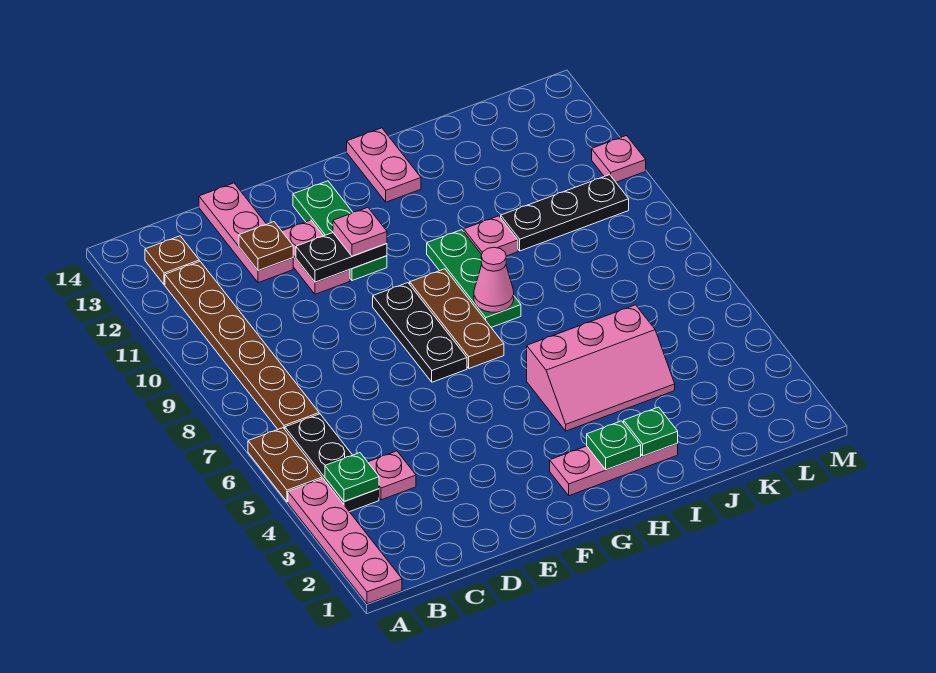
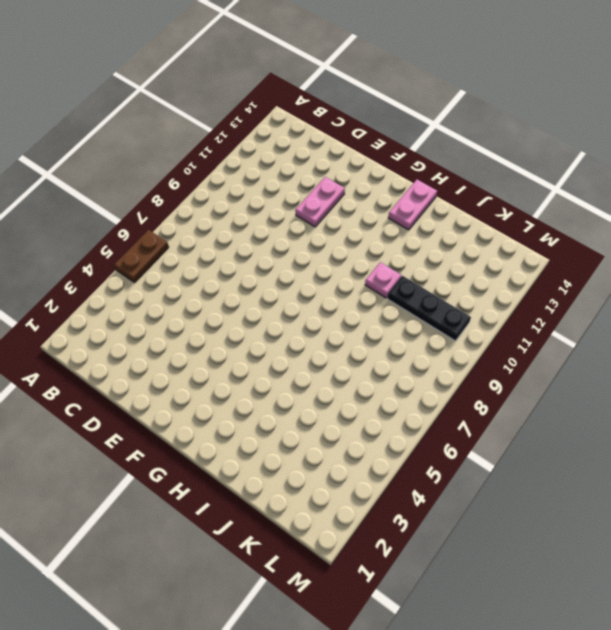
none -> pink 1x4 plate [288,479,402,604]
none -> black 1x3 plate [285,414,379,512]
none -> brown 1x6 plate [165,261,319,429]

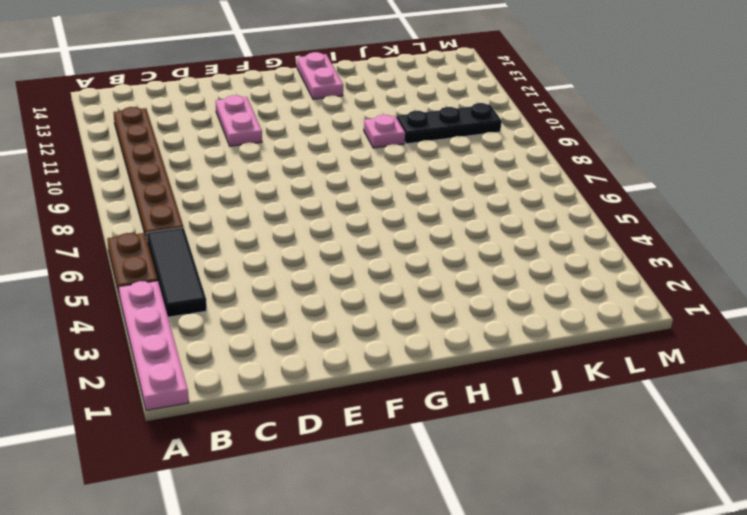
black 1x3 tile [147,228,207,317] -> black 1x3 plate [285,414,379,512]
none -> brown 1x1 plate [145,236,199,285]
none -> pink 1x1 plate [368,451,416,500]
none -> pink 1x3 plate [199,183,293,283]

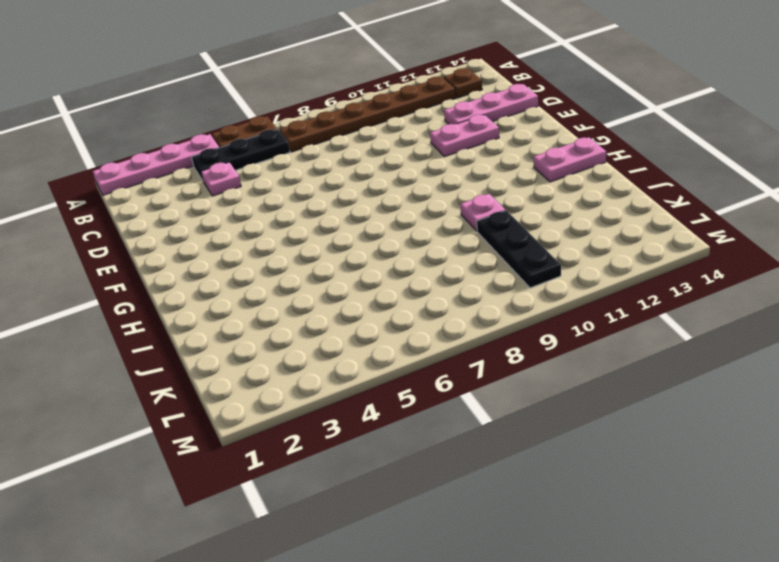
none -> black 1x3 plate [373,283,467,382]
none -> green 1x3 plate [293,181,387,281]
none -> pink 1x3 plate [550,444,678,496]

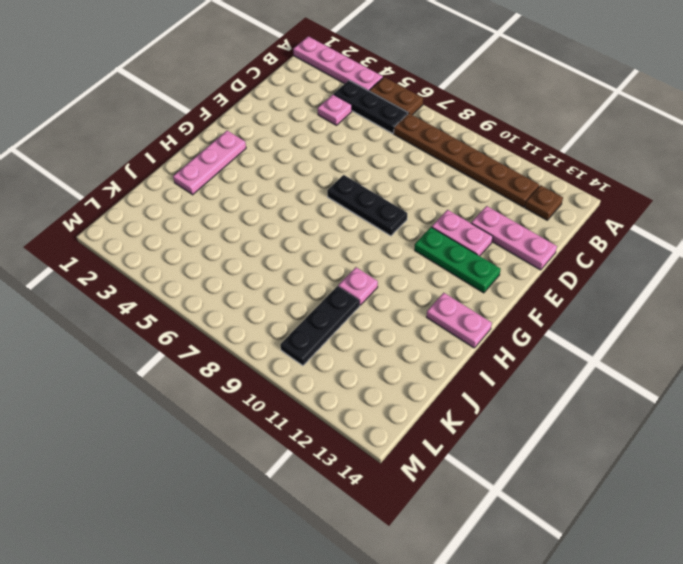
none -> brown 1x3 plate [410,269,504,368]
none -> pink 2x3 slope [527,305,675,431]
none -> green 1x3 plate [427,230,521,327]

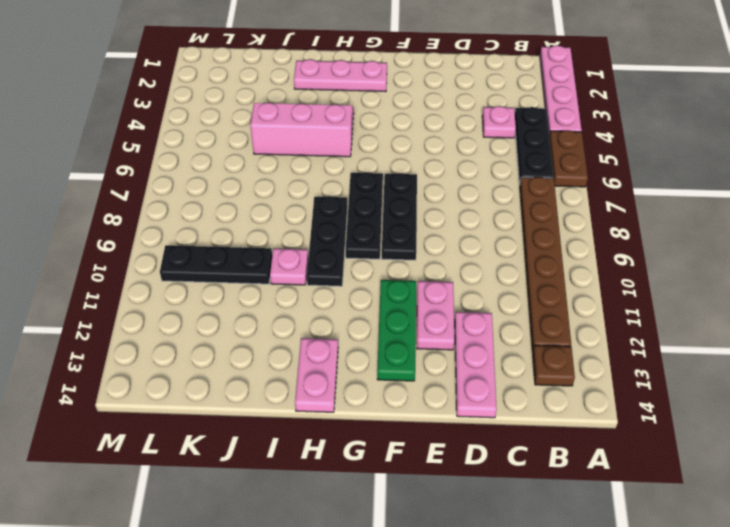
black 1x3 plate [346,172,383,259] -> brown 1x3 plate [410,269,504,368]
black 1x3 plate [307,196,347,286] -> green 1x3 plate [427,230,521,327]
none -> pink 1x1 plate [592,136,646,182]
none -> green 1x1 plate [325,453,379,502]
none -> brown 1x1 plate [239,222,293,270]

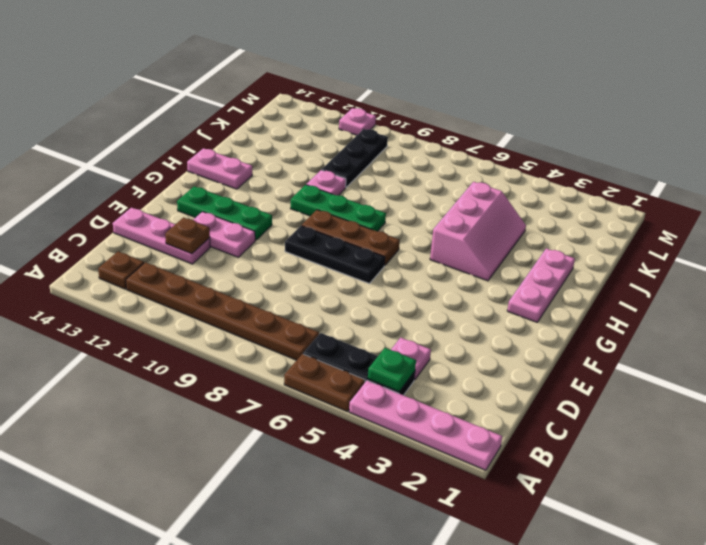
none -> black 1x2 plate [296,233,387,282]
none -> green 1x1 plate [587,421,641,470]
none -> pink 1x1 cone [474,247,514,312]

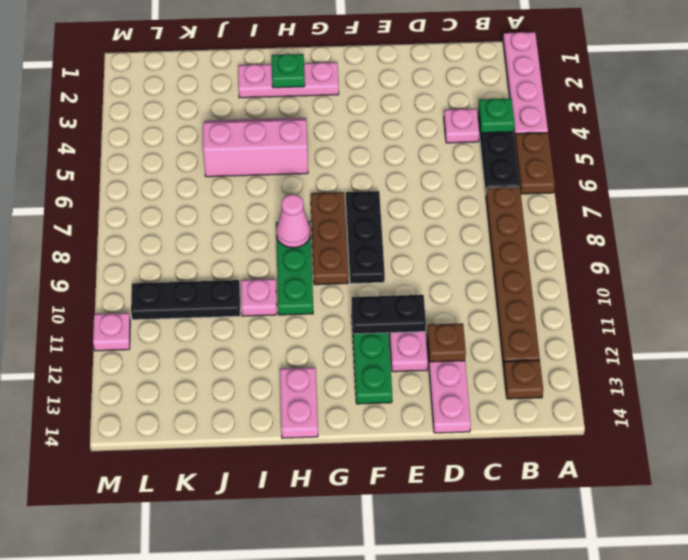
none -> green 1x1 plate [624,407,678,456]
none -> pink 1x1 plate [333,207,387,256]

